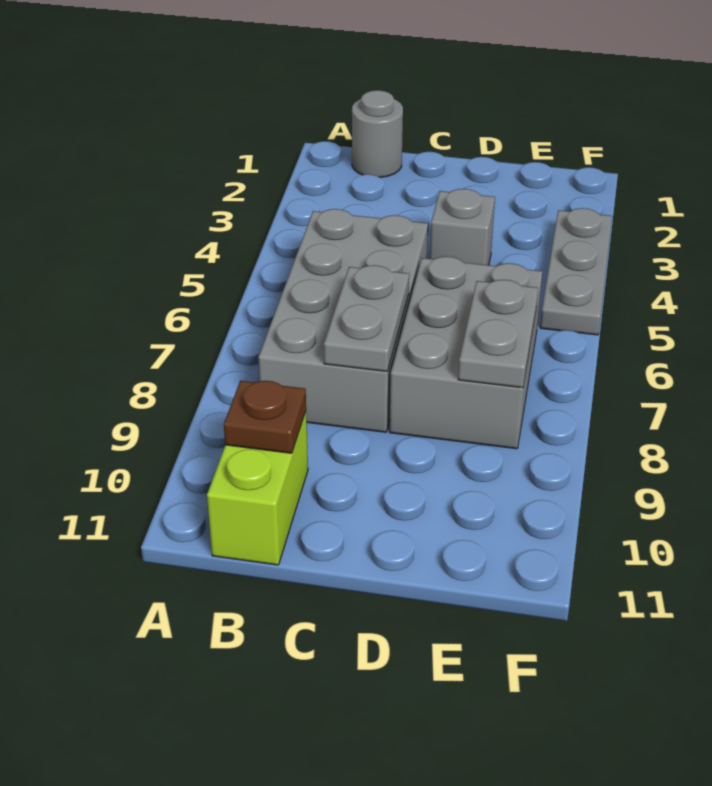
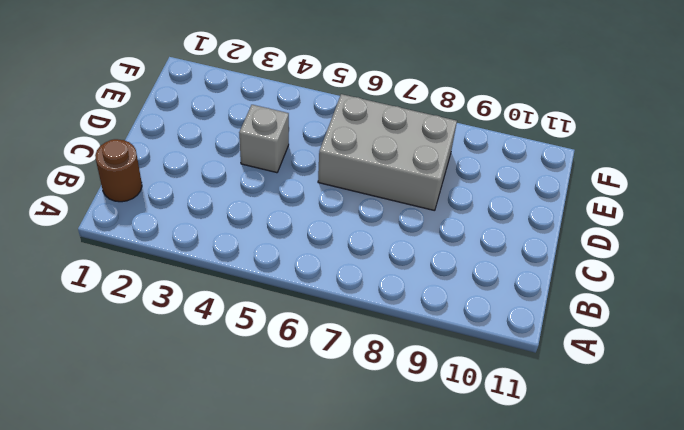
brown 1x1 round brick [95,139,142,202] -> grey 1x1 round brick [352,90,403,177]
none -> grey 2x4 brick [258,209,428,432]
none -> lime 1x2 brick [207,412,308,565]

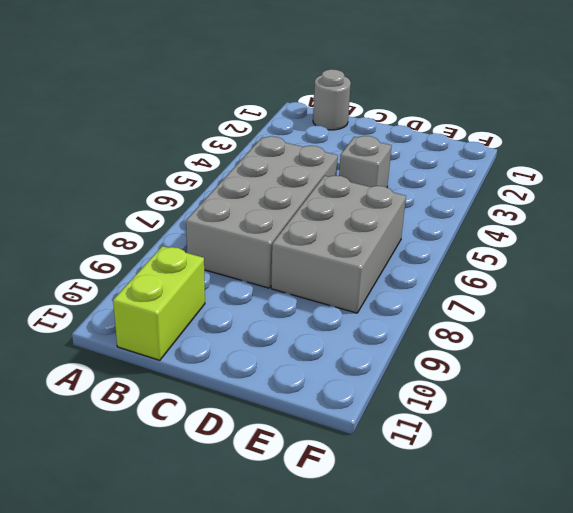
none -> grey 1x3 plate [540,208,612,335]
none -> brown 1x1 plate [224,381,306,453]

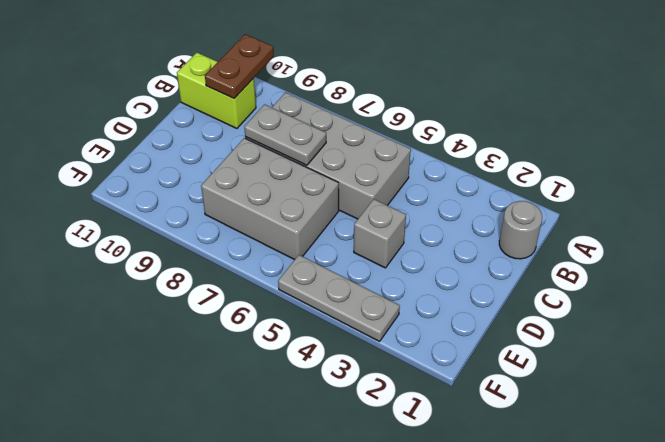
brown 1x2 plate [205,34,274,98] -> brown 1x1 plate [224,381,306,453]
none -> grey 1x2 plate [458,280,538,388]

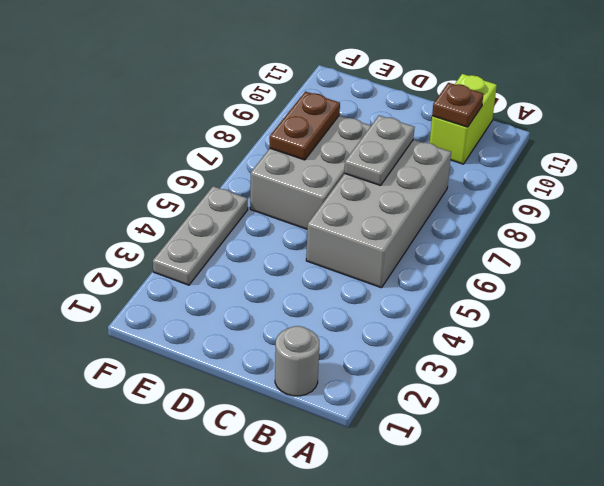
brown 1x2 plate [270,92,340,160] -> grey 1x2 plate [458,280,538,388]
none -> grey 1x1 brick [430,189,495,265]

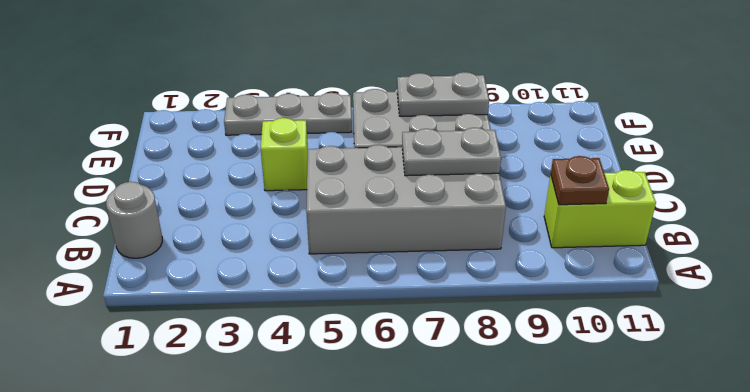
lime 1x1 brick [261,118,308,191] -> grey 1x1 brick [430,189,495,265]

